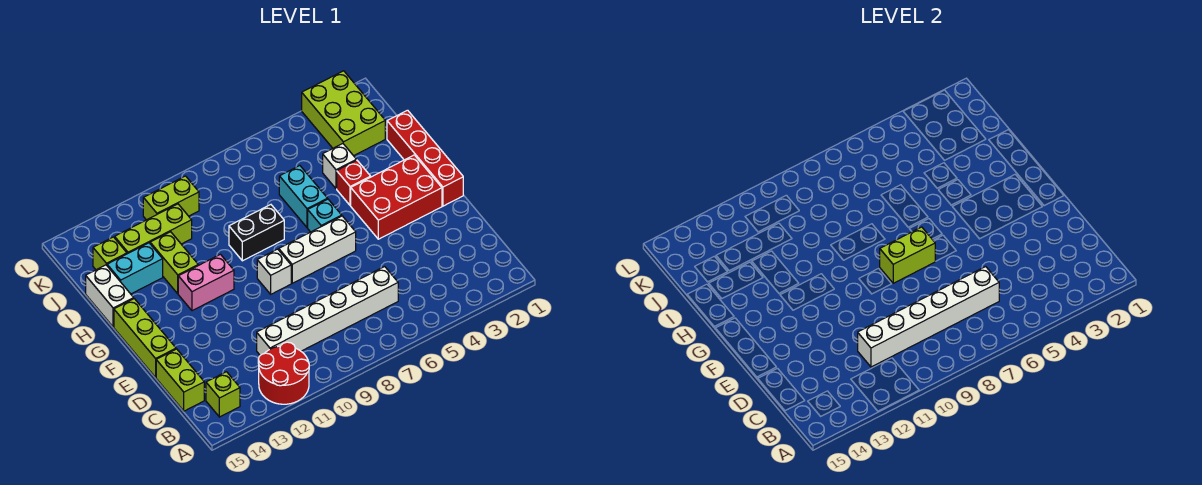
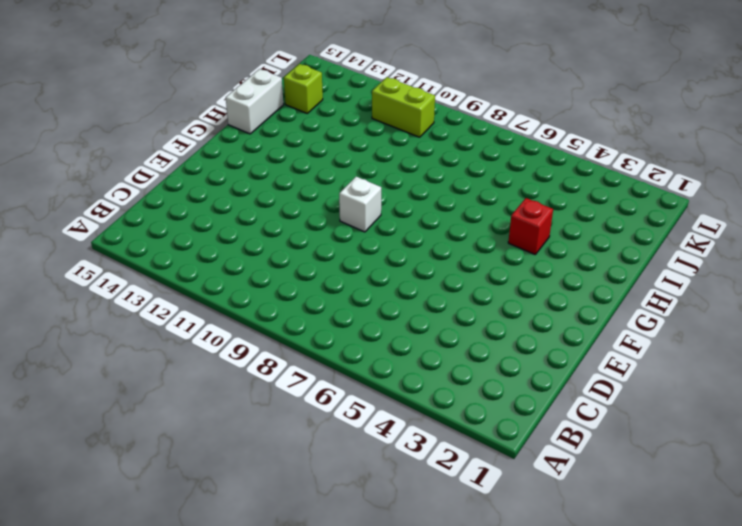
none -> red 2x2 round brick [258,342,309,404]
none -> lime 1x1 brick [206,372,240,417]
none -> white 1x6 brick [257,267,398,355]

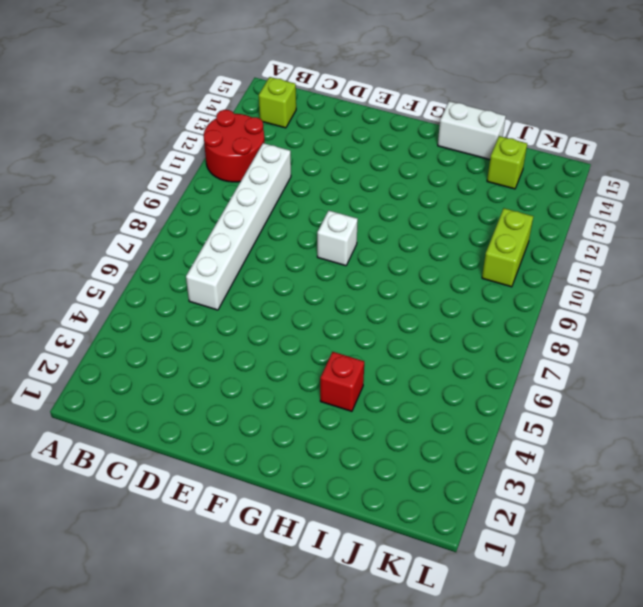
none -> lime 1x2 brick [156,349,204,411]
none -> lime 1x3 brick [114,299,176,377]
none -> red 1x4 brick [387,110,463,206]

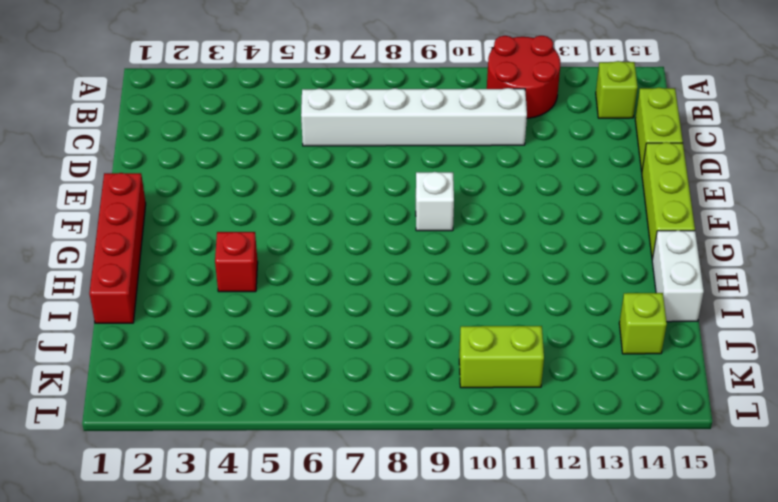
none -> red 2x3 brick [351,155,442,239]
none -> white 1x3 brick [279,216,356,283]
none -> cyan 1x1 brick [308,199,342,232]

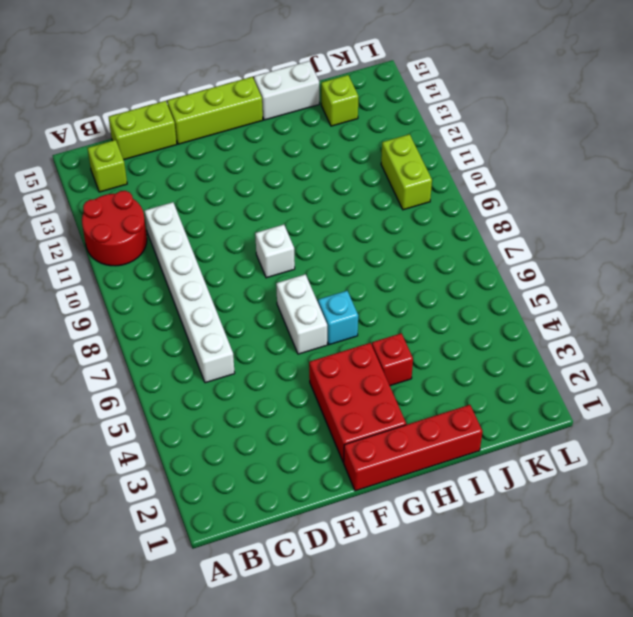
white 1x2 brick [276,274,327,354] -> white 1x3 brick [279,216,356,283]
none -> pink 1x2 brick [178,254,234,311]
none -> cyan 1x2 brick [279,166,328,228]
none -> black 1x2 brick [229,205,284,261]

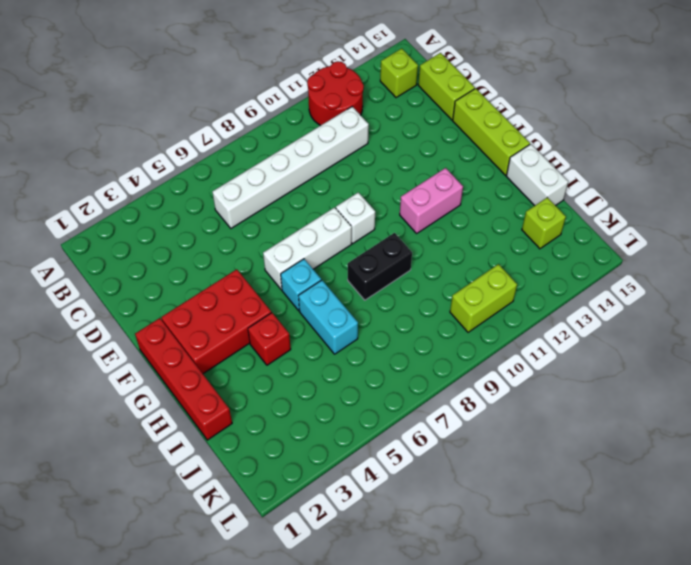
none -> lime 1x2 brick [150,232,198,294]
none -> white 1x1 brick [323,144,356,189]
none -> cyan 1x2 brick [107,243,163,294]

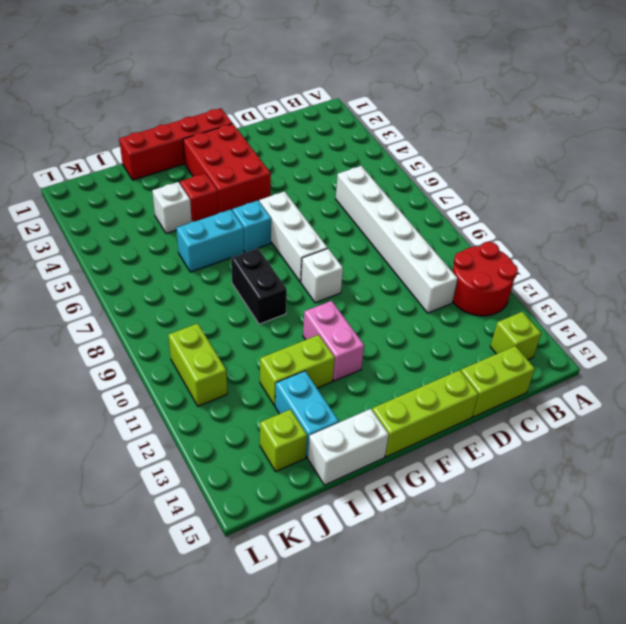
none -> lime 2x3 brick [302,71,385,156]
none -> lime 1x3 brick [115,204,192,254]
none -> white 1x6 brick [858,267,999,367]

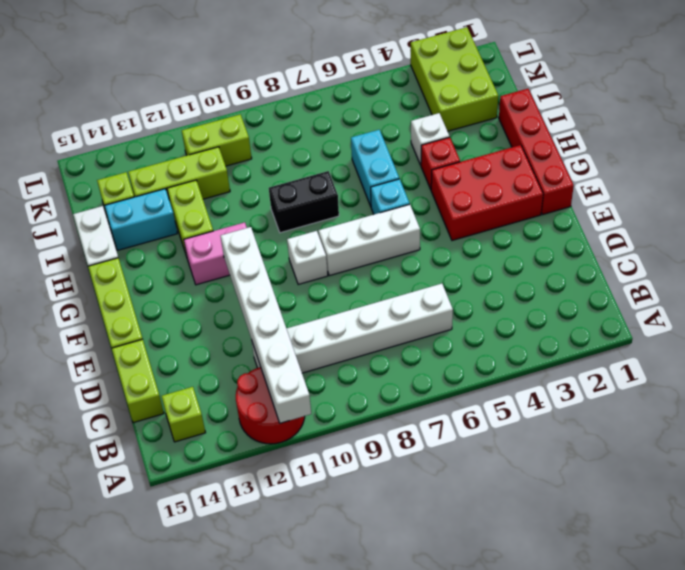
white 1x6 brick [221,227,311,423] -> white 1x6 brick turned to [858,267,999,367]
none -> lime 1x2 brick [880,227,935,283]

